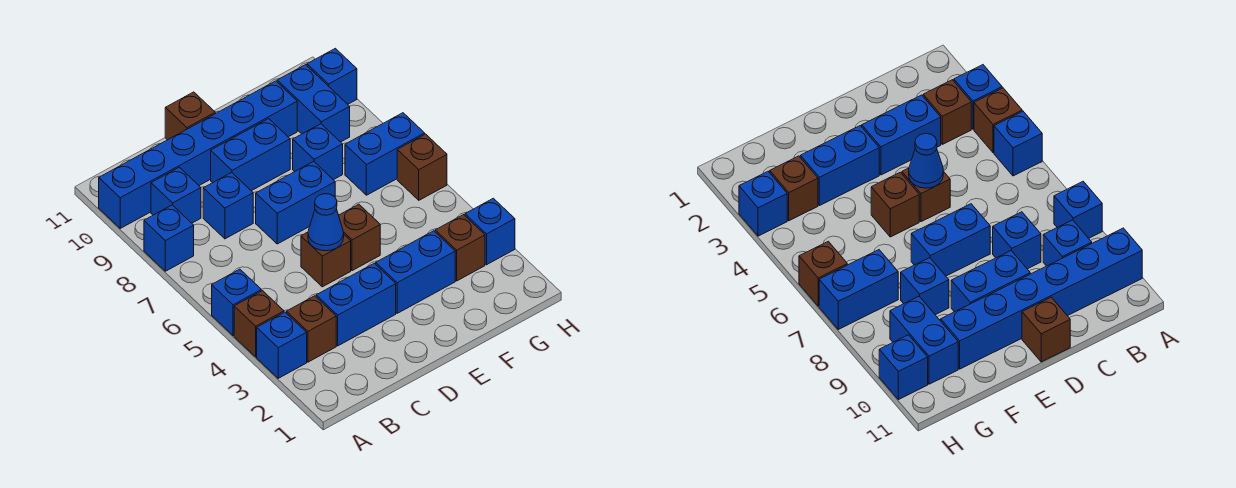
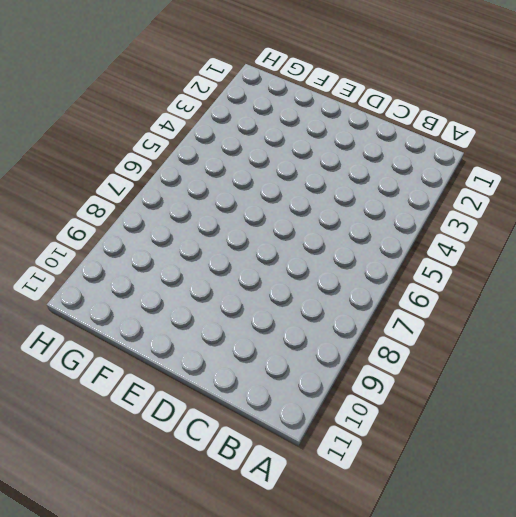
none -> blue 1x1 brick [257,312,307,378]
none -> brown 1x1 brick [234,291,284,357]
none -> blue 1x1 brick [212,269,261,336]

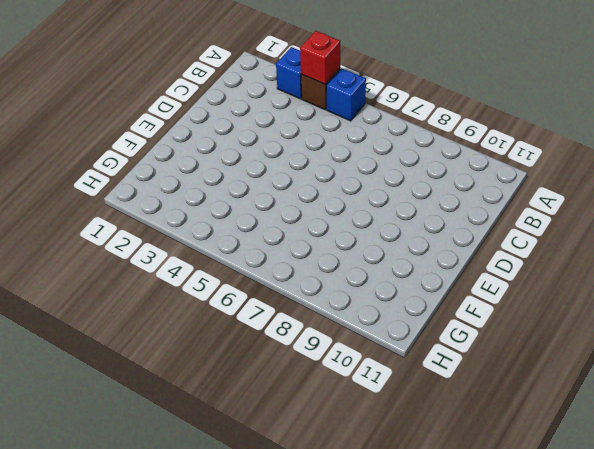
red 1x1 brick [300,31,340,84] -> none
none -> blue 1x1 brick [144,205,194,271]
none -> blue 1x6 brick [99,81,297,228]
none -> brown 1x1 brick [287,296,336,362]

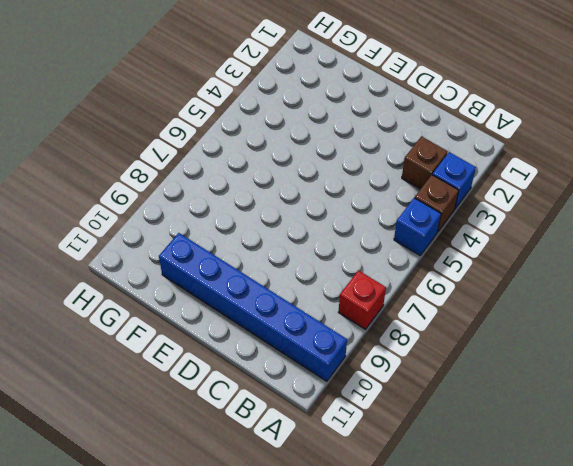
red 1x1 brick [338,270,386,329] -> blue 1x1 brick [144,205,194,271]
none -> blue 1x1 brick [151,167,201,223]
none -> blue 1x2 brick [316,263,396,346]
none -> blue 1x1 brick [203,173,253,239]

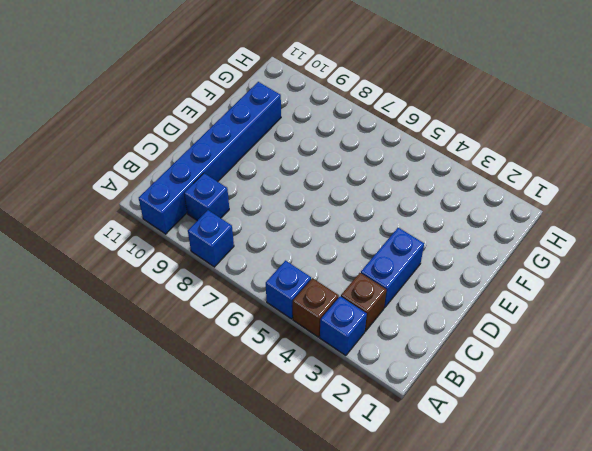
none -> blue 1x1 brick [203,173,253,239]
none -> brown 1x1 brick [301,232,351,287]
none -> blue 1x2 brick [256,161,335,244]

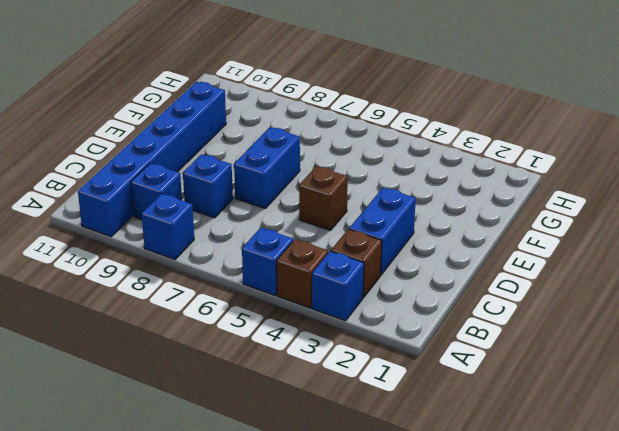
none -> blue 1x2 brick [211,119,290,191]
none -> brown 1x1 brick [165,92,215,140]
none -> blue 1x2 brick [376,231,455,313]

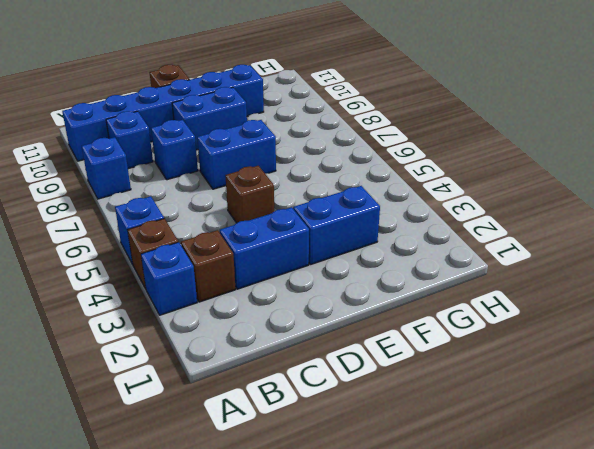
none -> brown 1x1 brick [339,204,380,271]
none -> blue 1x1 brick [293,124,343,180]
none -> brown 1x1 brick [435,215,485,281]

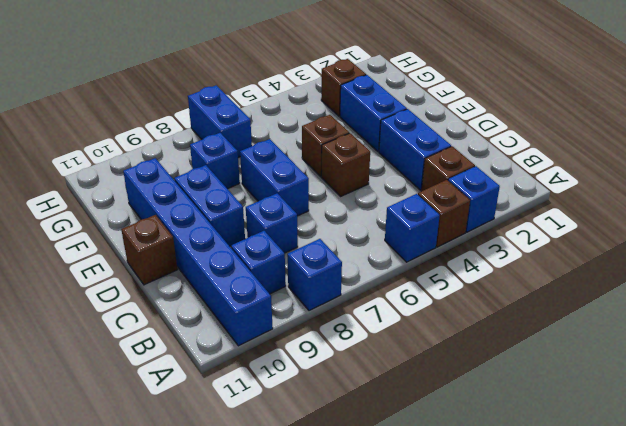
none -> blue 1x2 brick [277,65,350,142]
none -> blue 1x1 brick [465,198,515,265]
none -> brown 1x1 brick [397,134,447,200]

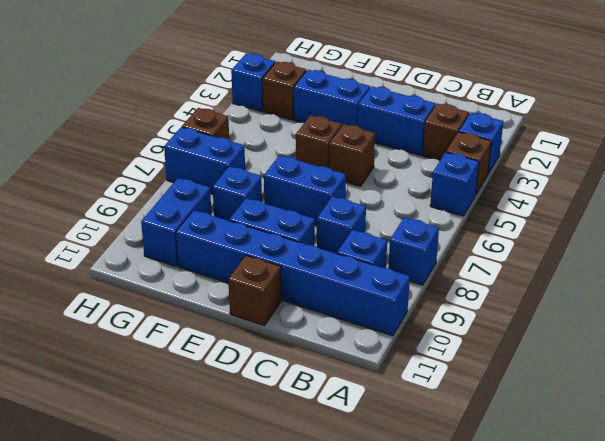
none -> blue 1x1 brick [307,48,357,104]
none -> blue 1x1 cone [308,194,344,251]

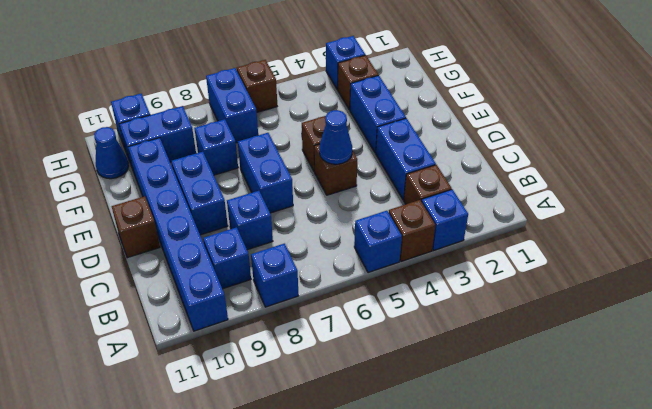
blue 1x1 cone [94,127,129,179] -> none

